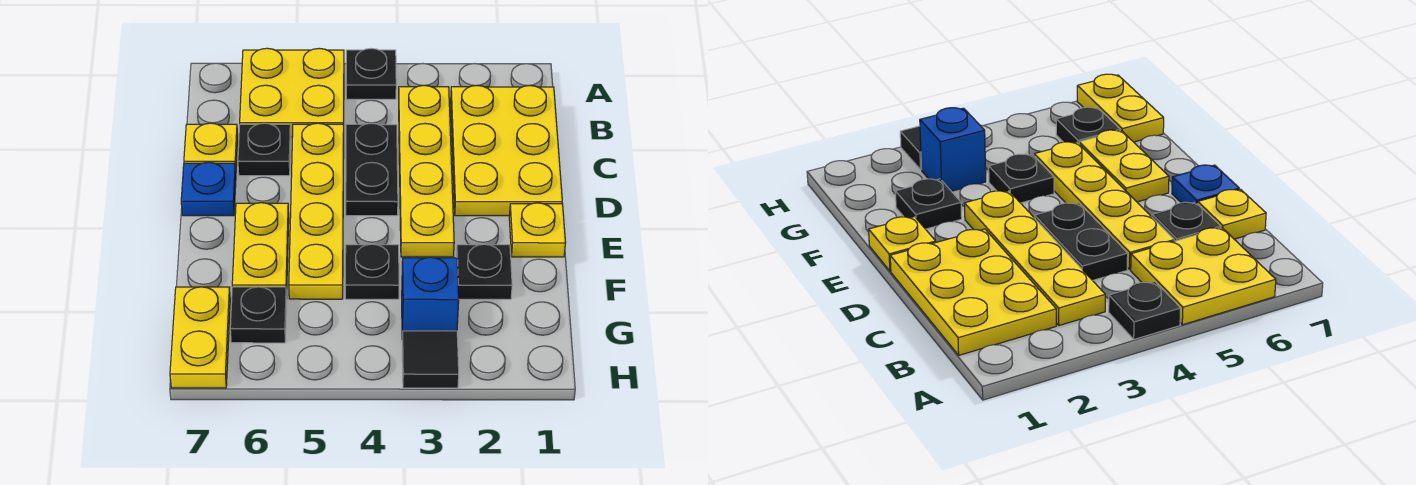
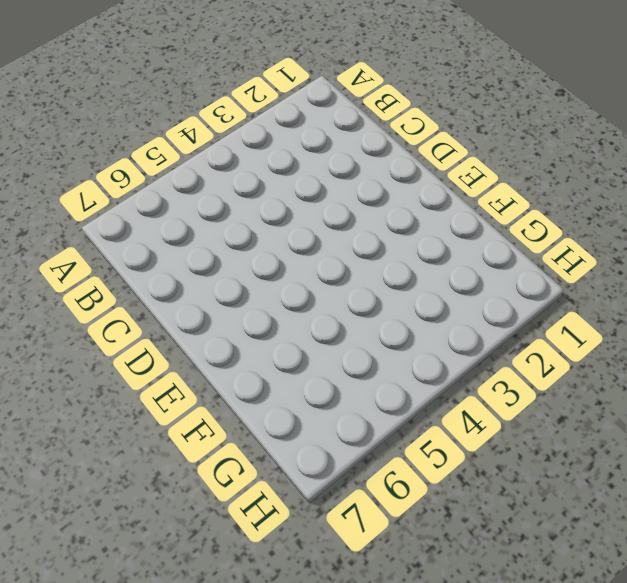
none -> black 1x1 plate [346,49,396,99]
none -> yellow 2x2 plate [240,48,344,137]
none -> yellow 2x3 plate [451,85,562,216]

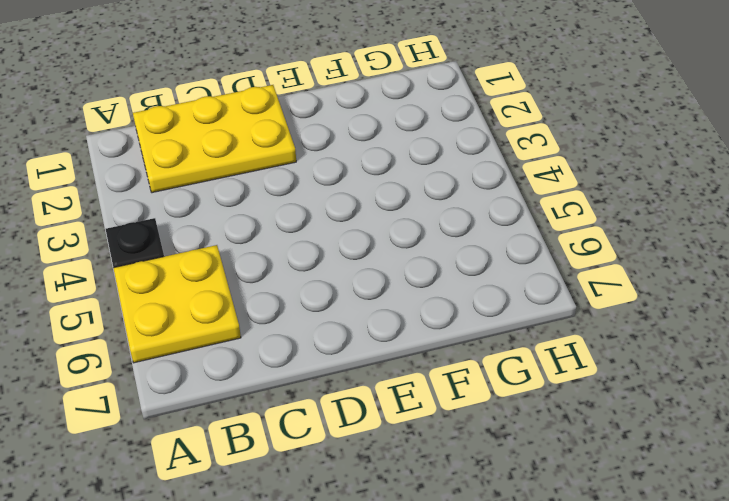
none -> yellow 1x4 plate [399,85,454,257]
none -> black 1x2 plate [346,123,398,216]
none -> yellow 1x4 plate [289,123,344,299]

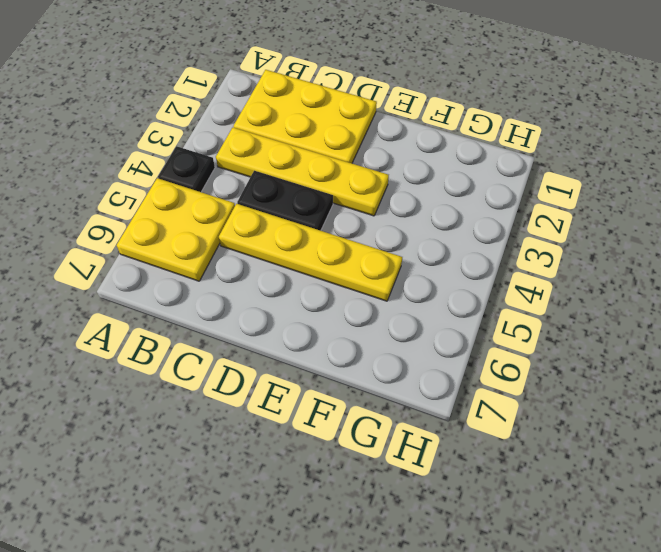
none -> black 1x1 plate [238,123,291,176]
none -> yellow 1x1 plate [184,123,238,169]
none -> blue 1x1 plate [181,162,236,216]

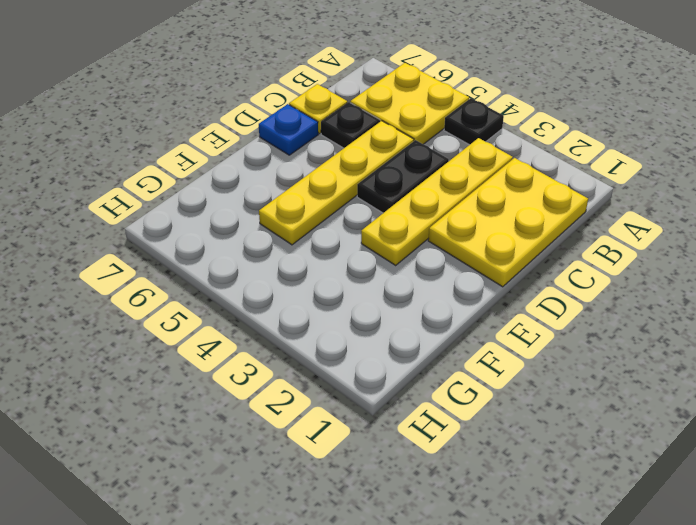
none -> yellow 1x1 plate [509,203,566,257]
none -> yellow 1x2 plate [232,203,289,299]
none -> black 1x1 plate [456,244,512,299]

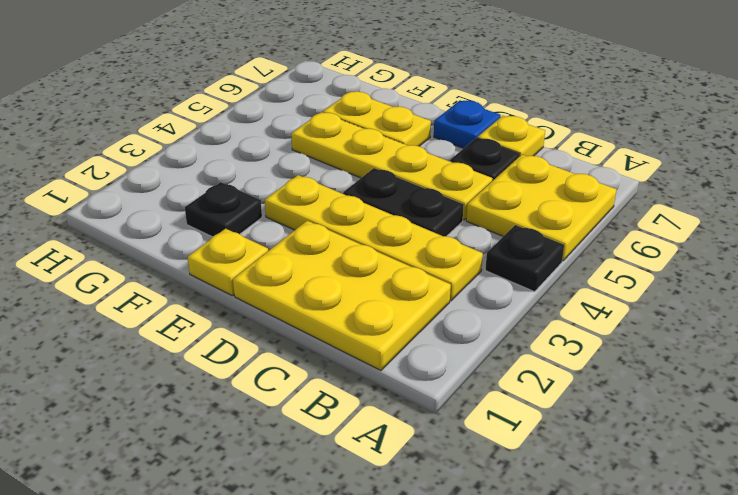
none -> black 1x1 plate [345,244,399,299]
none -> blue 1x1 brick [402,257,459,334]
none -> black 1x1 plate [230,287,287,343]

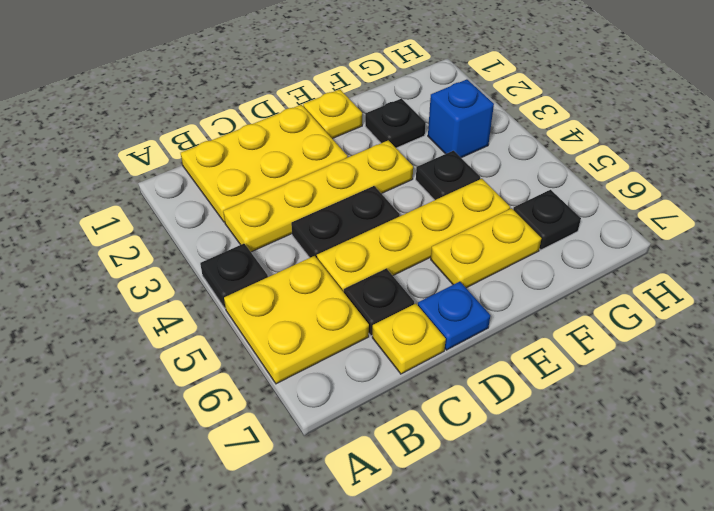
none -> yellow 1x2 plate [170,287,230,388]
none -> black 1x1 tile [402,331,459,388]

